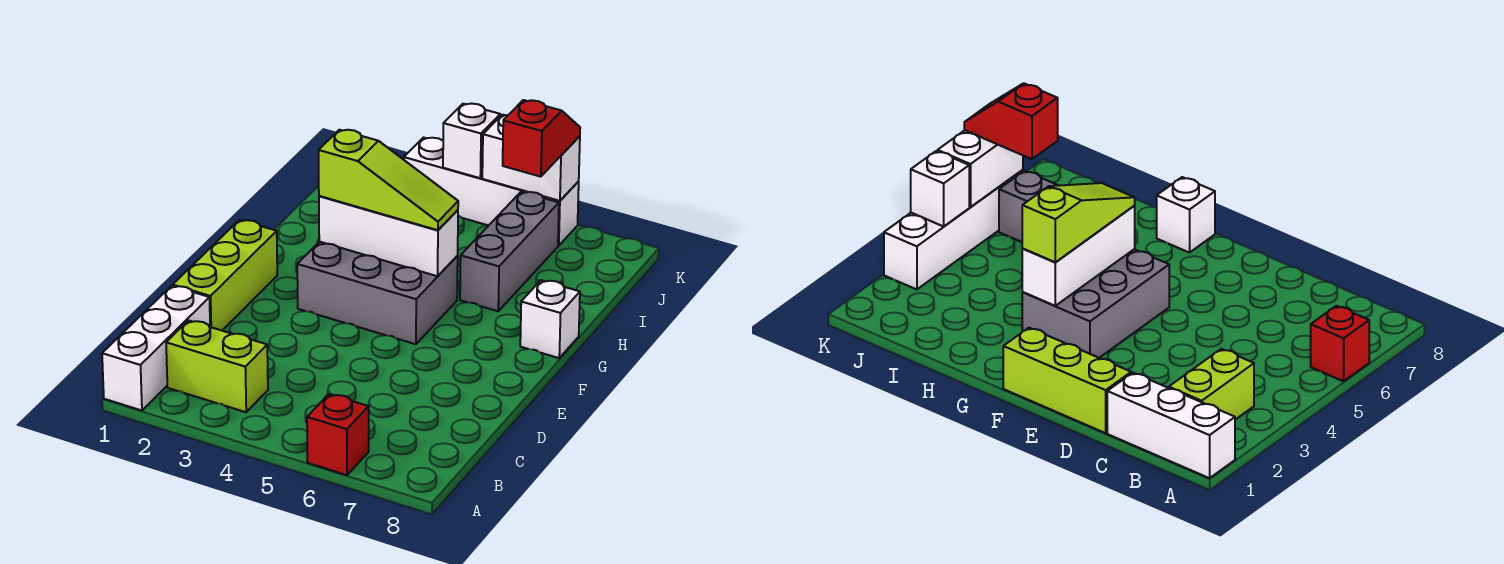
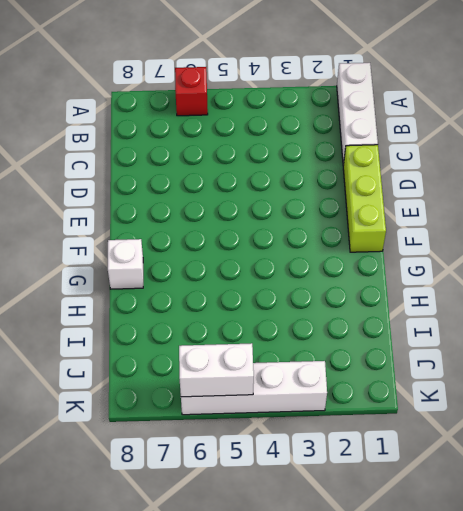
none -> lime 1x2 brick [166,321,268,412]
none -> grey 2x3 brick [297,242,458,344]
none -> grey 1x3 brick [460,192,559,311]

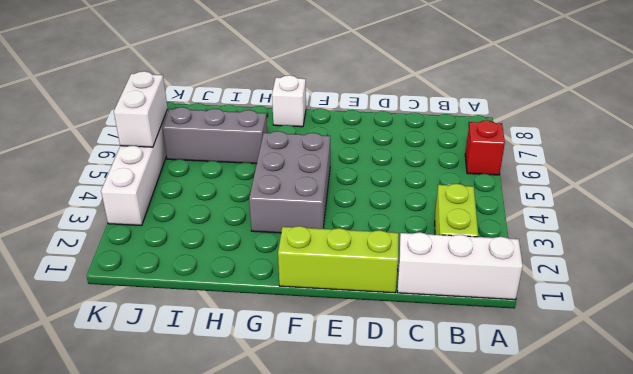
none -> white 1x3 brick [319,196,458,276]
none -> white 1x1 brick [443,104,500,178]
none -> lime 1x3 slope [319,130,458,230]

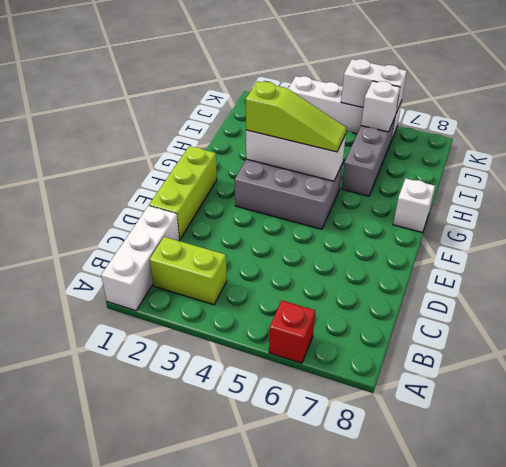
white 1x1 brick [361,81,400,132] -> white 1x1 brick moved to [443,104,500,178]
none -> red 1x2 slope [503,100,580,177]

